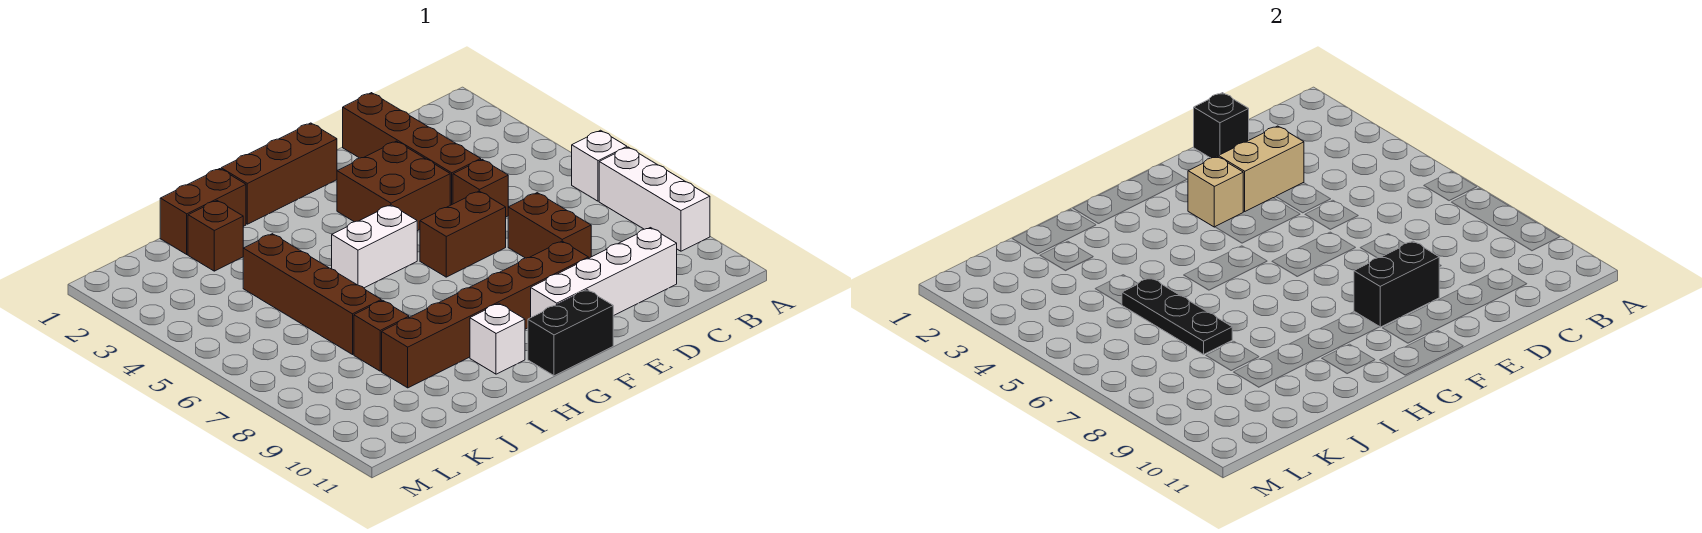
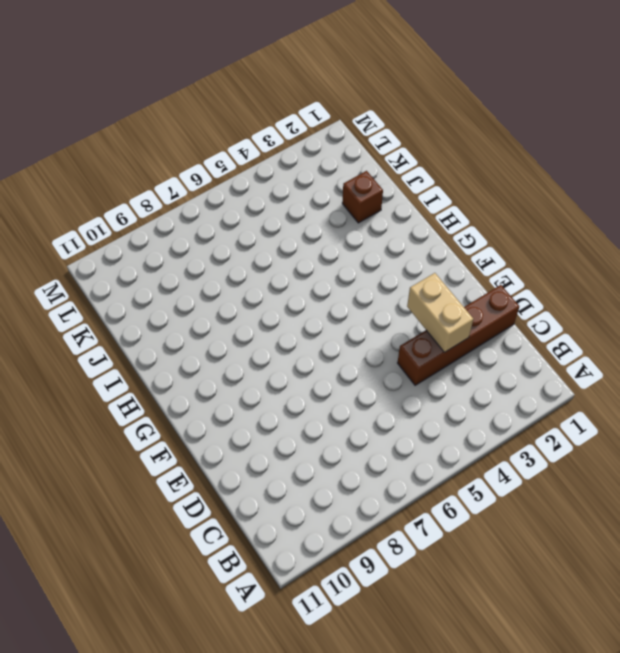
none -> white 1x1 brick [572,130,627,201]
none -> white 1x3 brick [599,147,710,251]
none -> white 1x4 brick [531,228,677,317]

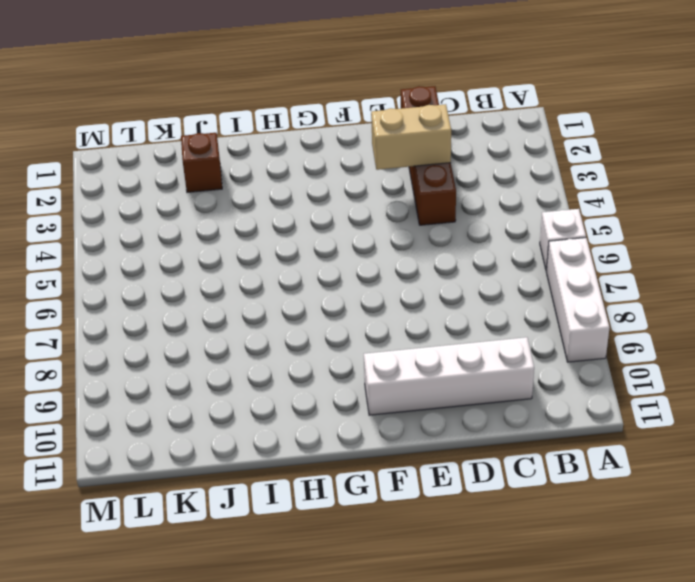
none -> brown 1x1 brick [453,160,508,217]
none -> brown 1x2 brick [508,193,591,258]
none -> brown 2x2 brick [337,141,450,231]

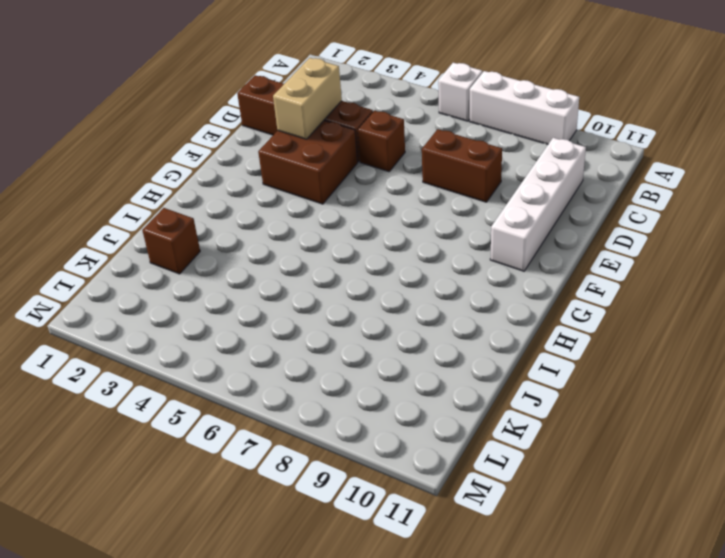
none -> brown 1x2 brick [420,191,506,277]
none -> brown 1x6 brick [382,241,588,388]
none -> brown 1x3 brick [221,123,337,224]

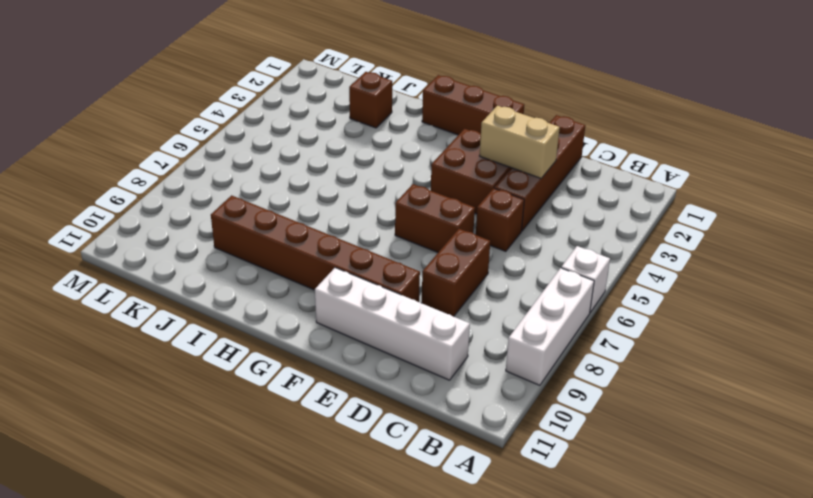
none -> black 1x2 brick [528,290,613,376]
none -> white 1x2 brick [332,205,417,288]
none -> white 1x1 brick [470,303,525,374]

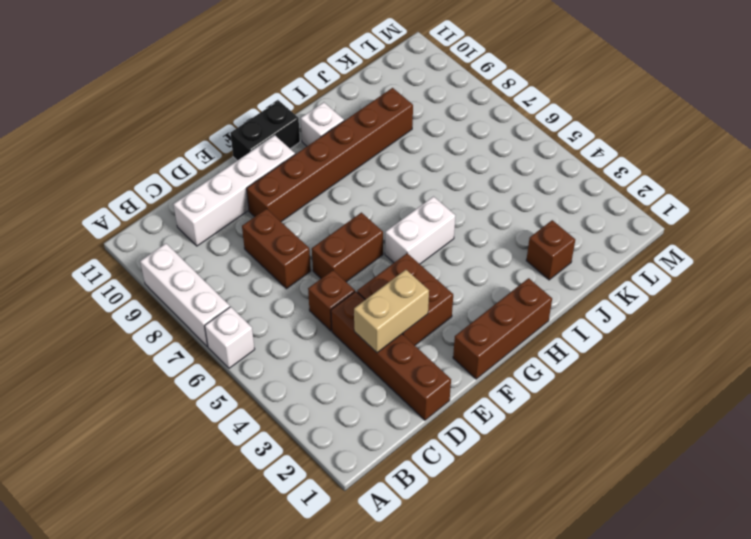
none -> brown 1x2 brick [160,169,246,254]
none -> brown 1x4 brick [243,234,381,354]
none -> brown 1x1 brick [354,300,409,371]

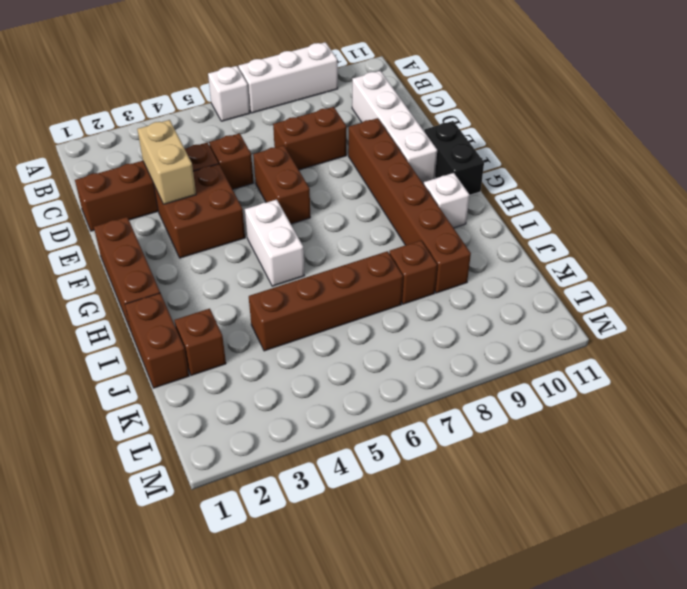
none -> black 1x1 brick [1194,93,1249,158]
none -> black 1x2 brick [1354,241,1440,327]
none -> tan 1x1 brick [1188,157,1243,227]

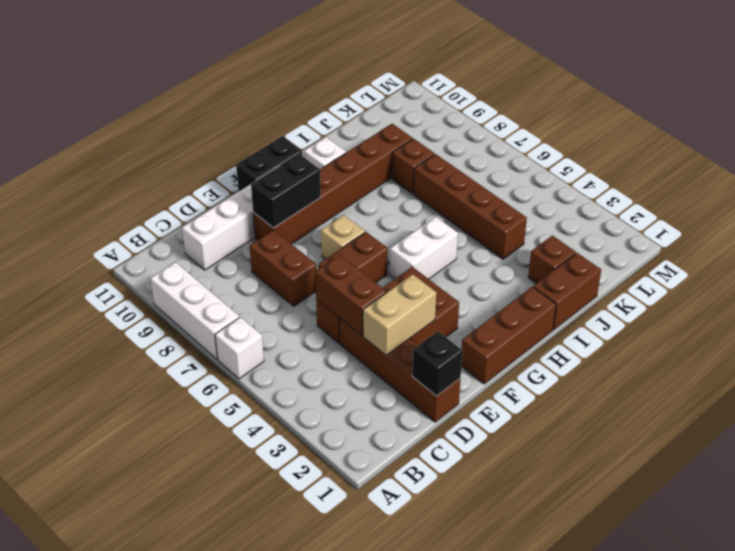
brown 1x2 brick [315,255,386,336] -> none
tan 1x1 brick [321,215,365,259] -> tan 1x1 brick moved to [1188,157,1243,227]
none -> black 1x3 plate [1122,278,1232,354]

